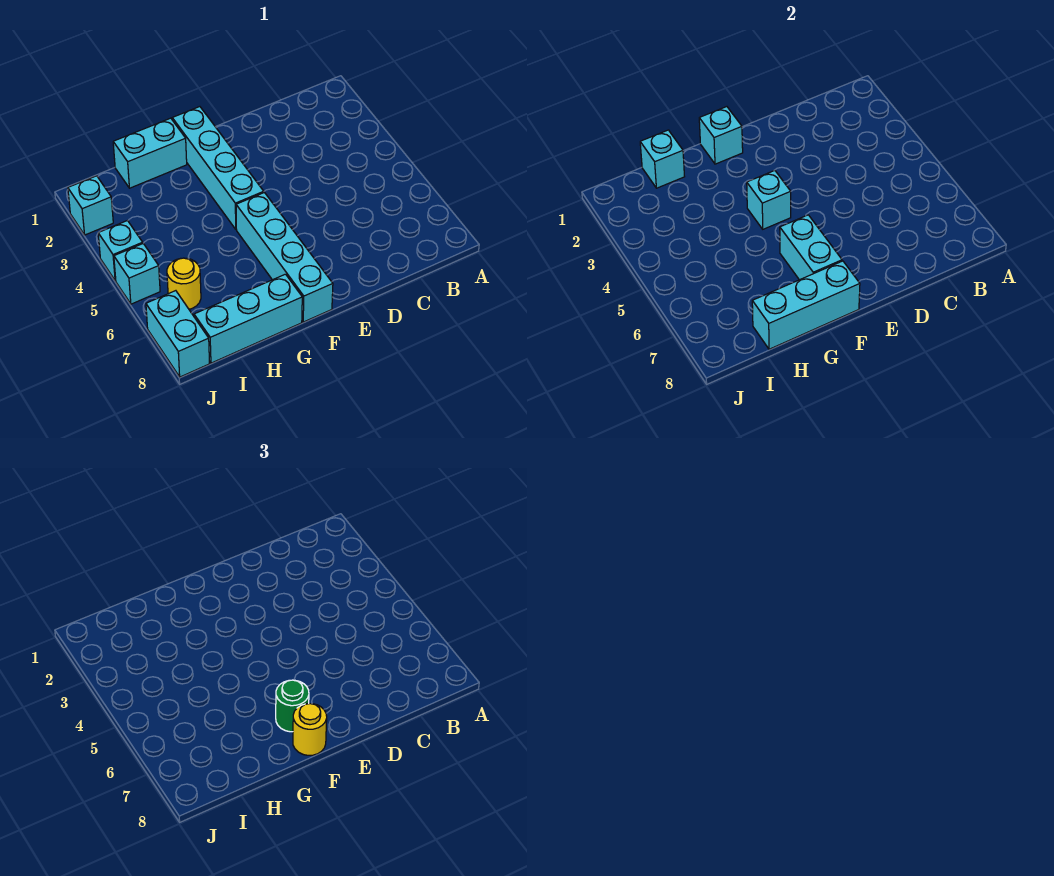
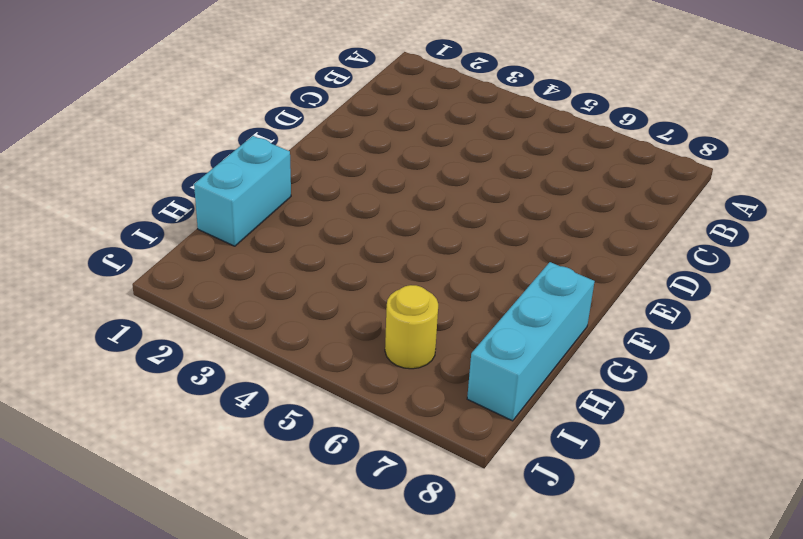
none -> cyan 1x4 brick [172,107,264,229]
none -> cyan 1x4 brick [236,193,333,322]
none -> cyan 1x1 brick [68,176,113,235]

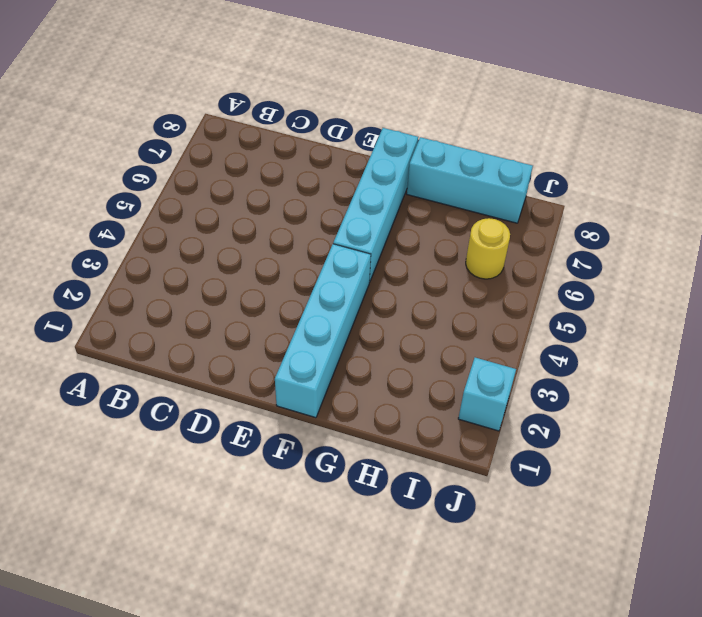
none -> cyan 1x2 brick [113,118,187,188]
none -> cyan 1x1 brick [98,221,143,281]
none -> cyan 1x1 brick [114,244,160,304]

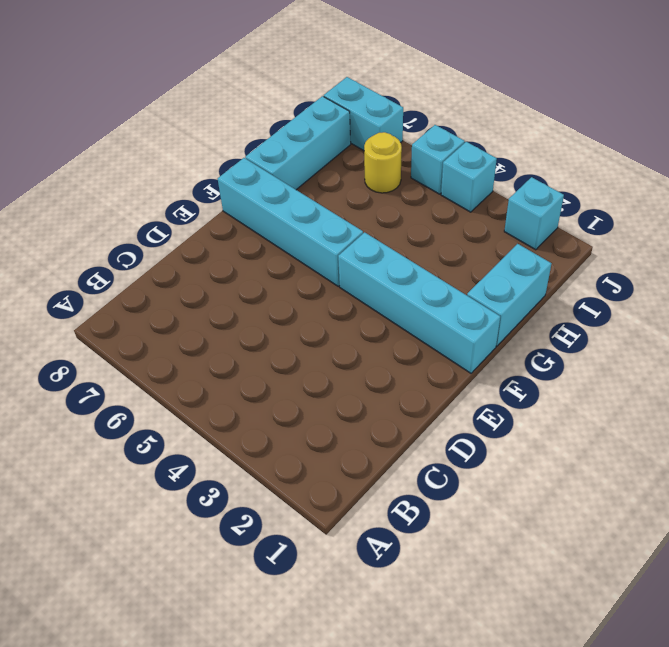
none -> cyan 1x1 brick [699,107,743,164]
none -> cyan 1x1 brick [747,171,791,229]
none -> cyan 1x2 brick [780,215,842,280]

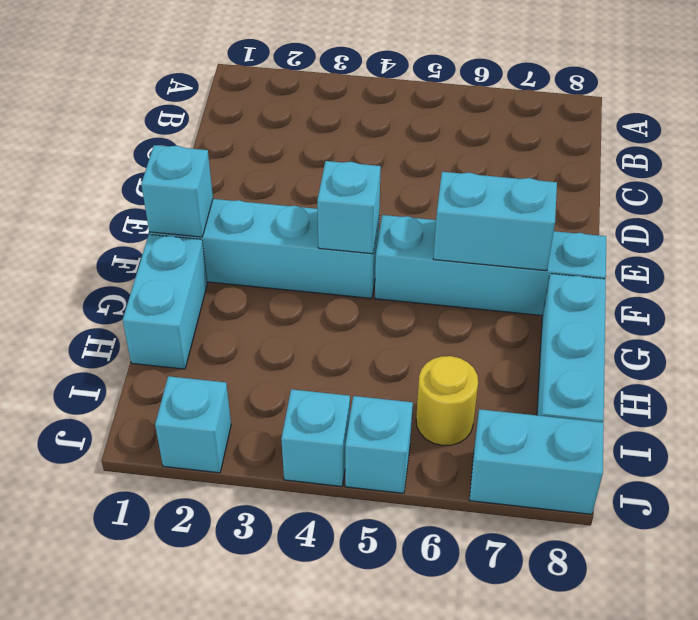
none -> cyan 1x3 brick [752,261,860,349]
none -> cyan 1x1 brick [640,130,685,188]
none -> green 1x1 round brick [276,680,309,732]

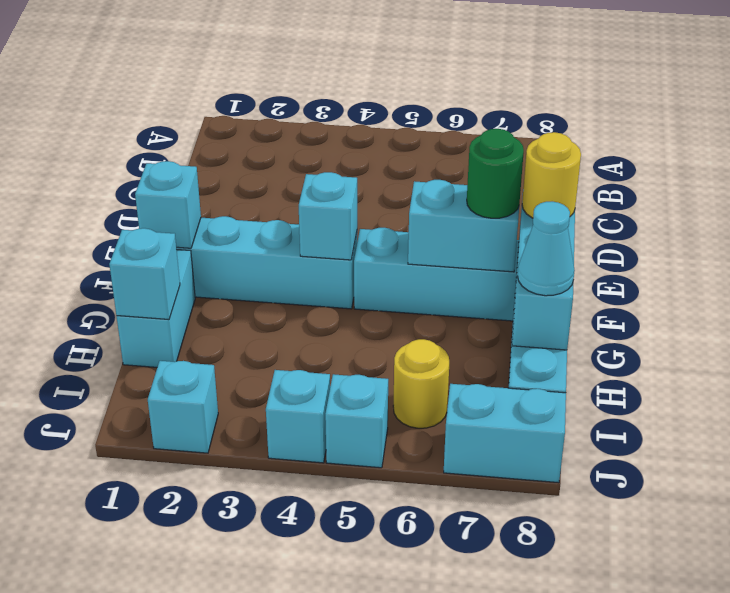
cyan 1x1 cone [518,202,575,296] -> none

